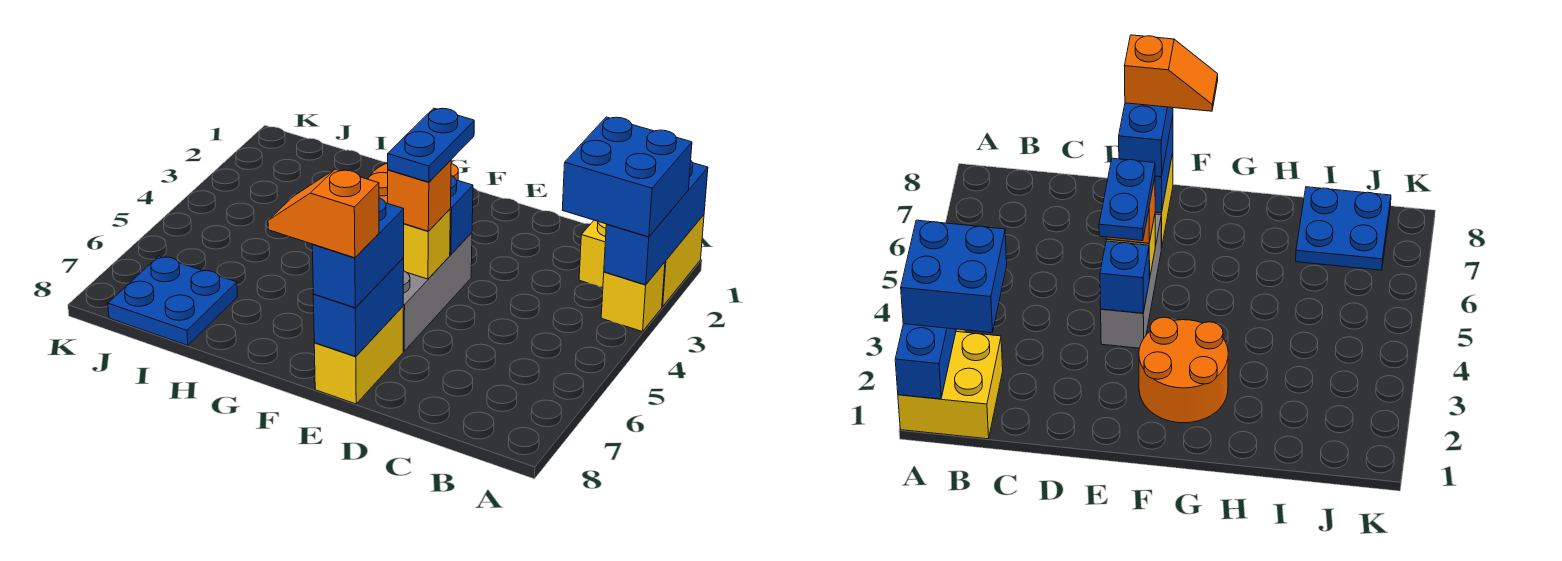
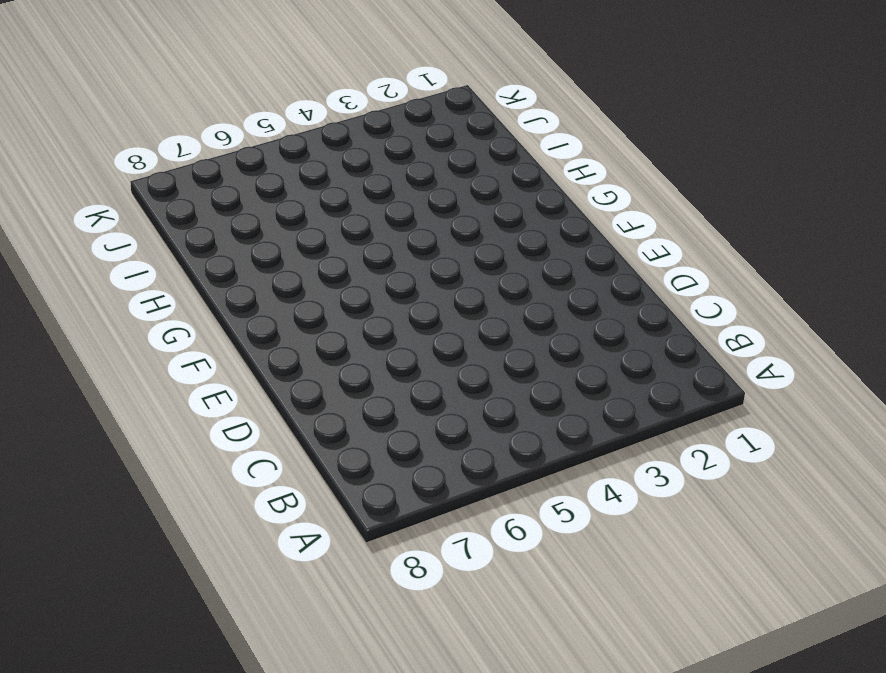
none -> yellow 2x2 brick [579,215,704,307]
none -> yellow 1x1 brick [601,262,665,332]
none -> grey 1x3 brick [403,233,472,351]

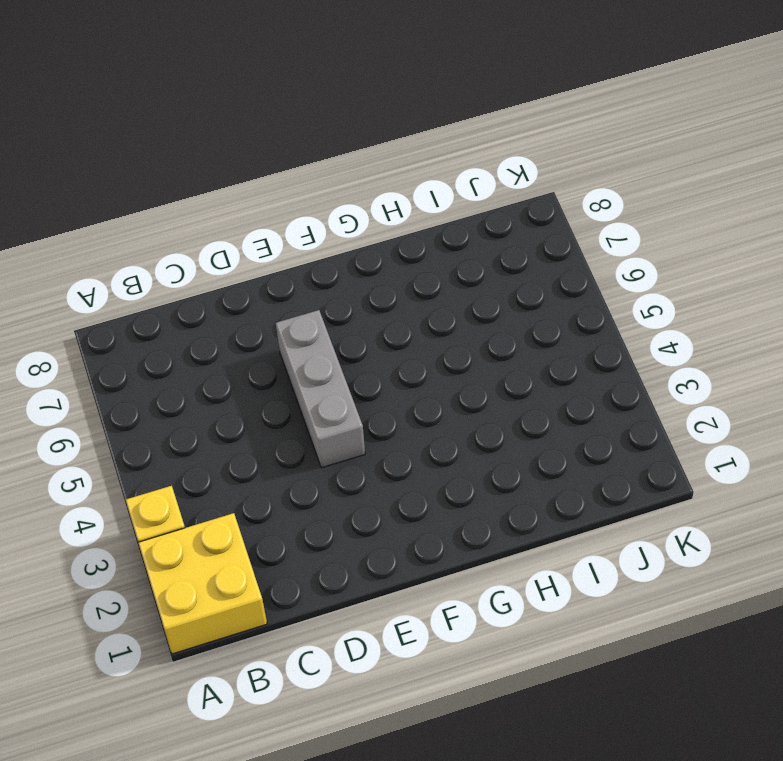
none -> yellow 1x2 brick [314,307,403,404]
none -> orange 2x2 round brick [1139,317,1228,423]
none -> blue 2x2 plate [108,256,238,345]

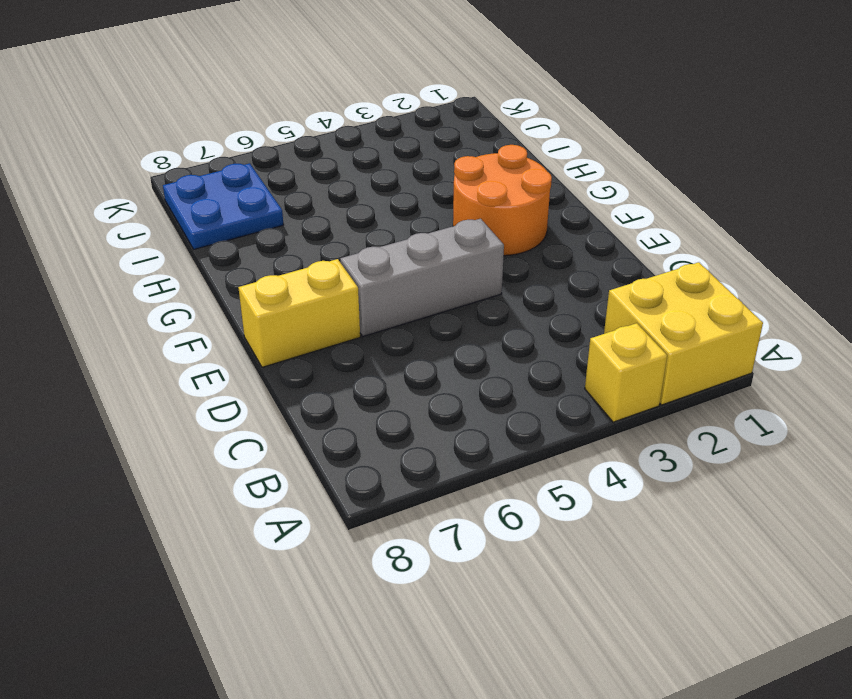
none -> blue 1x3 brick [604,161,708,285]
none -> blue 1x1 brick [450,176,473,255]
none -> yellow 1x1 brick [404,209,450,279]

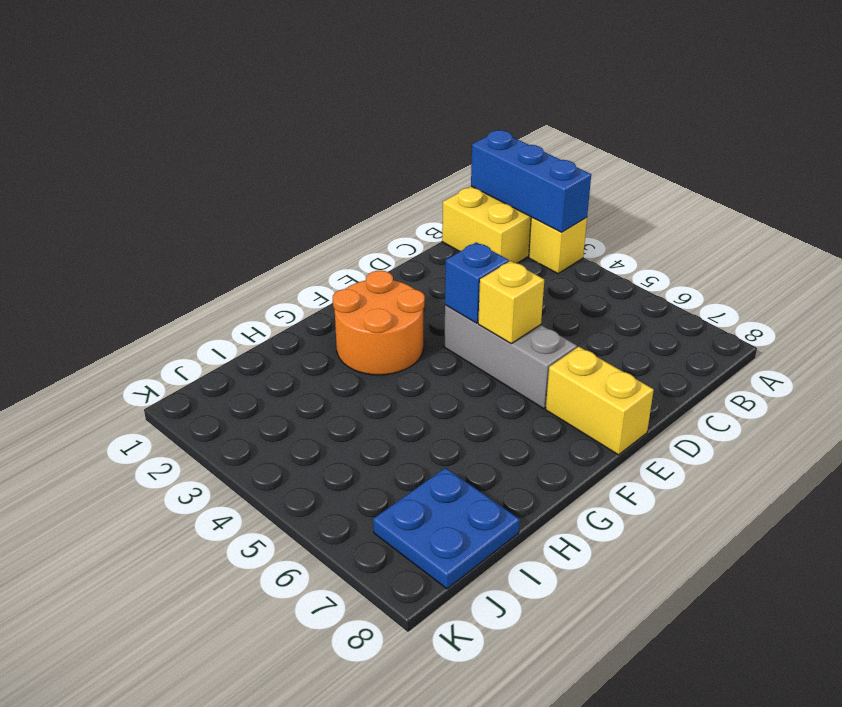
none -> blue 1x2 brick [313,258,404,356]
none -> blue 2x2 brick [562,117,692,237]
none -> orange 1x1 brick [388,160,451,231]

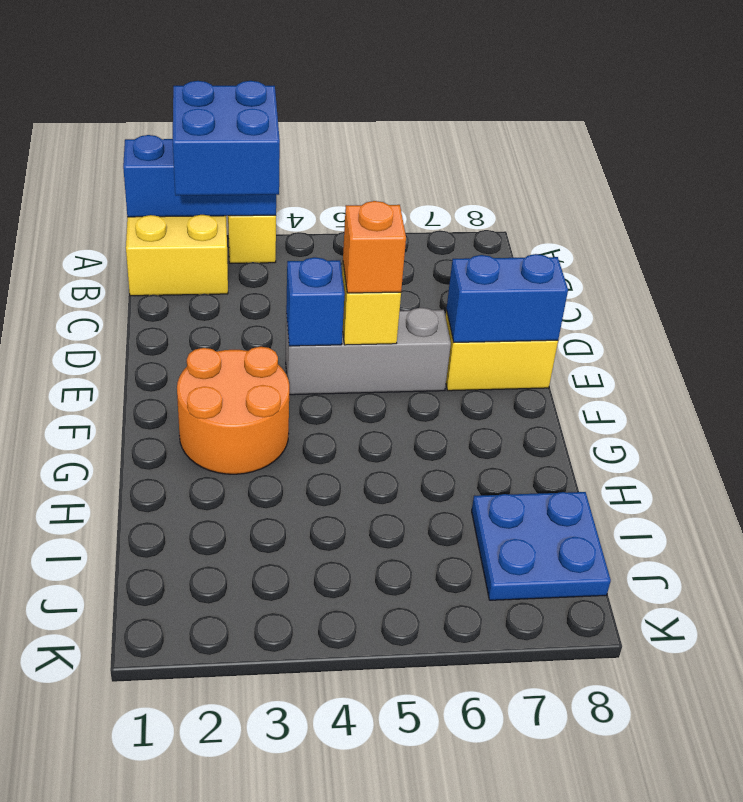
none -> blue 1x2 brick [312,198,404,308]
none -> blue 1x2 plate [388,108,474,182]
none -> orange 1x2 slope [268,169,379,258]

